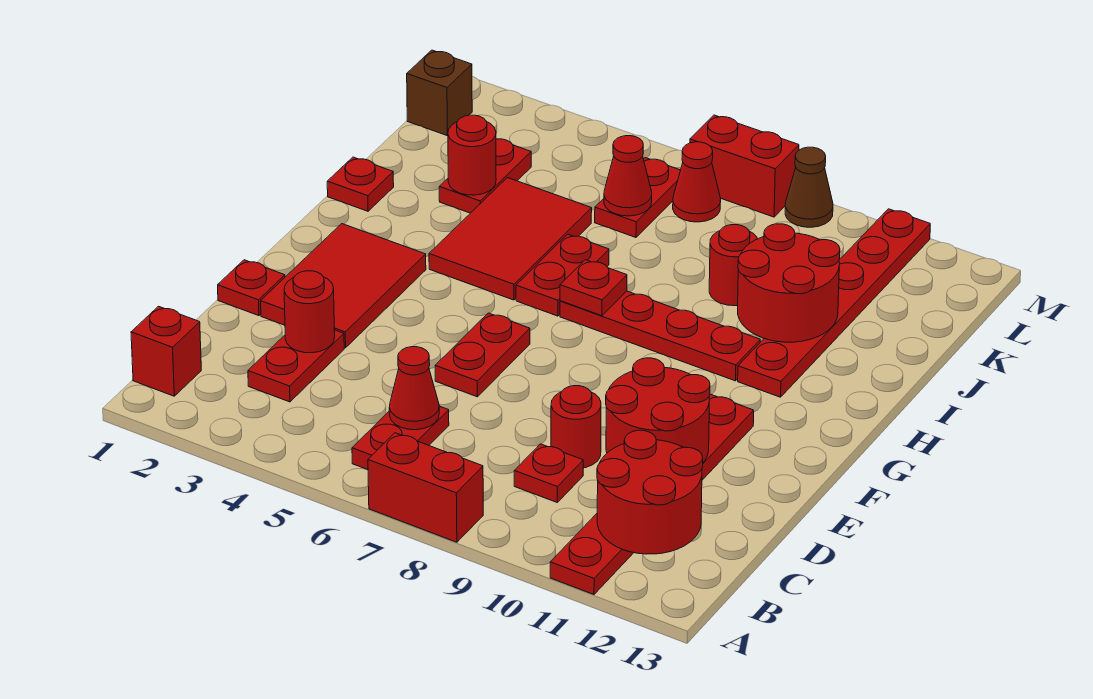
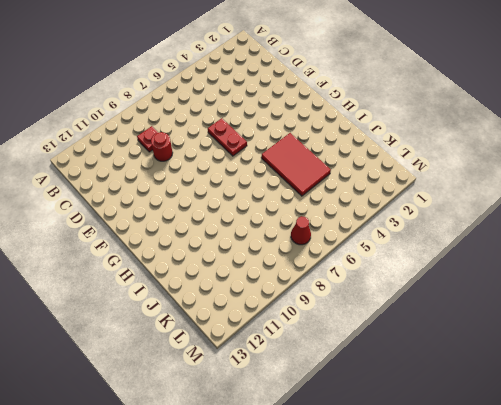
none -> red 1x2 brick [368,433,483,542]
none -> red 1x6 plate [550,395,754,594]
none -> red 1x1 brick [131,306,201,396]
none -> red 1x2 plate [352,406,449,470]

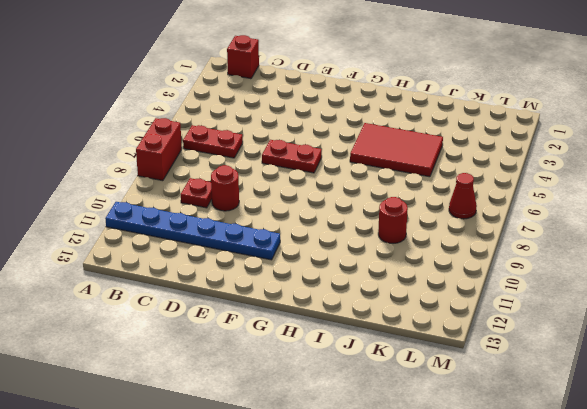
blue 1x6 plate [105,202,280,260] -> red 1x6 plate [550,395,754,594]
none -> red 1x2 plate [248,330,344,402]
none -> red 1x1 plate [218,260,285,316]
none -> red 2x3 tile [261,224,426,348]
none -> red 1x2 plate [516,234,609,316]

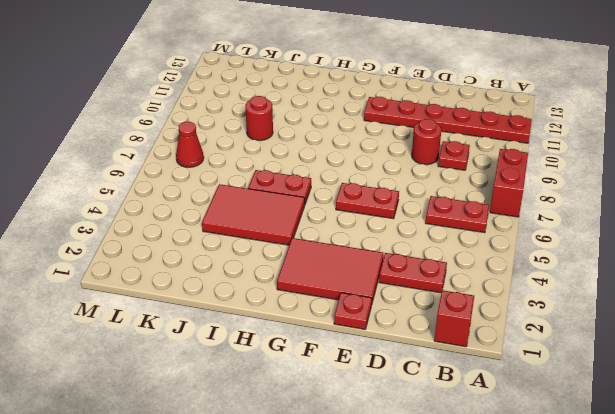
none -> red 1x4 plate [560,291,760,381]
none -> red 1x6 plate [738,209,930,397]
none -> red 1x1 plate [327,157,394,211]
none -> red 1x2 plate [439,139,531,213]

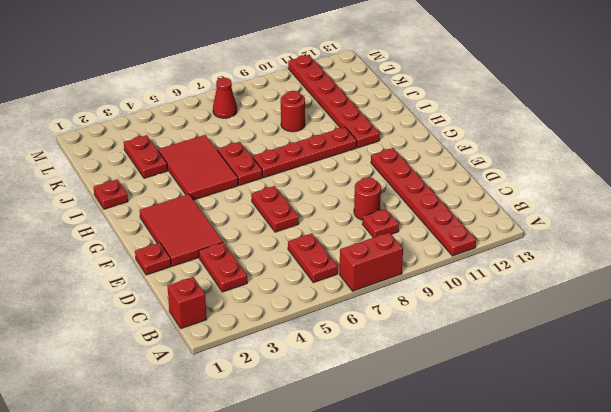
none -> red 1x2 plate [595,158,680,237]
none -> brown 1x1 brick [407,50,472,136]
none -> red 1x2 brick [690,115,799,217]
none -> brown 1x1 cone [785,147,833,227]

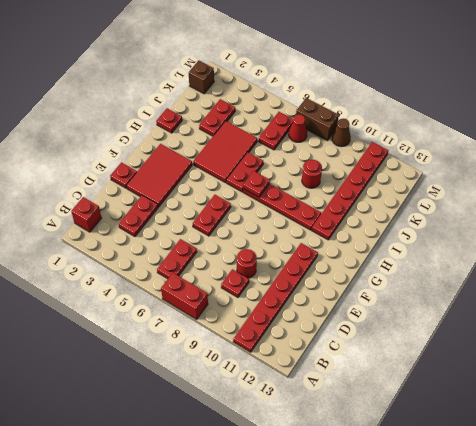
brown 1x2 brick [296,98,339,141] -> red 1x2 brick [690,115,799,217]
none -> red 2x2 round brick [597,430,703,554]
none -> red 1x1 cone [389,347,439,430]
none -> red 1x1 round brick [284,271,335,353]
none -> red 2x2 round brick [606,358,710,462]

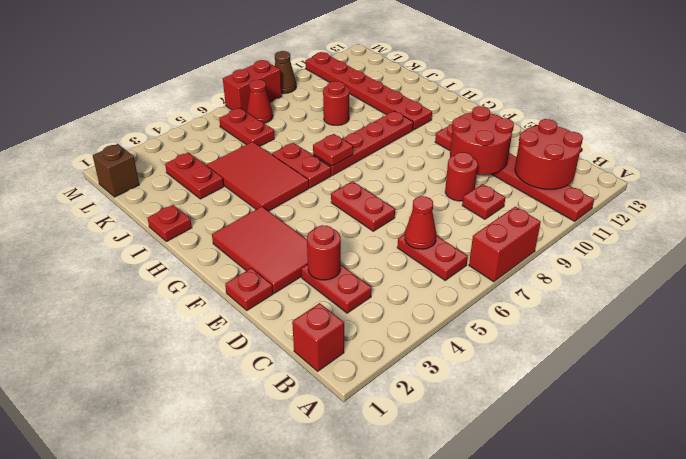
none -> red 2x2 round brick [738,224,840,342]
none -> red 1x1 round brick [448,115,496,195]
none -> red 1x1 cone [604,136,652,216]

